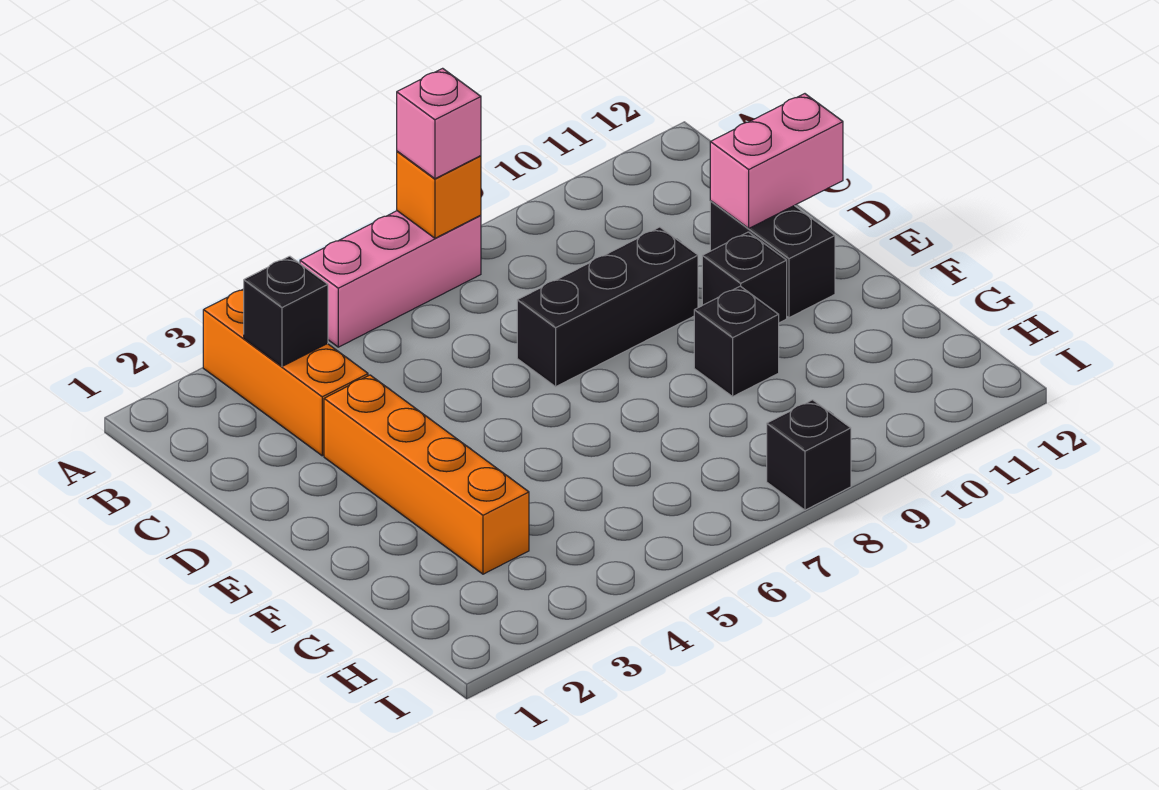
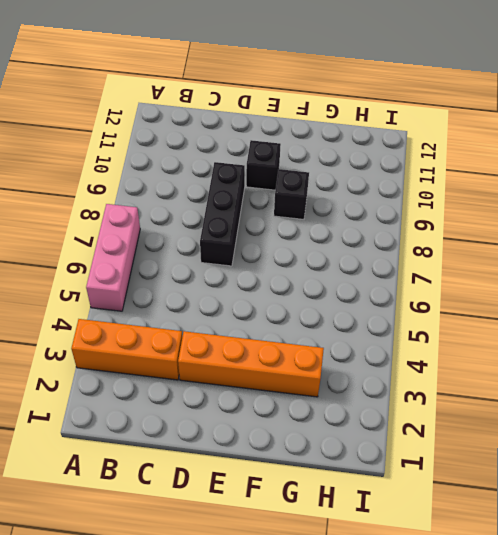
none -> black 1x2 brick [710,201,835,318]
none -> black 1x1 brick [767,400,851,510]
none -> orange 1x1 brick [397,151,481,238]

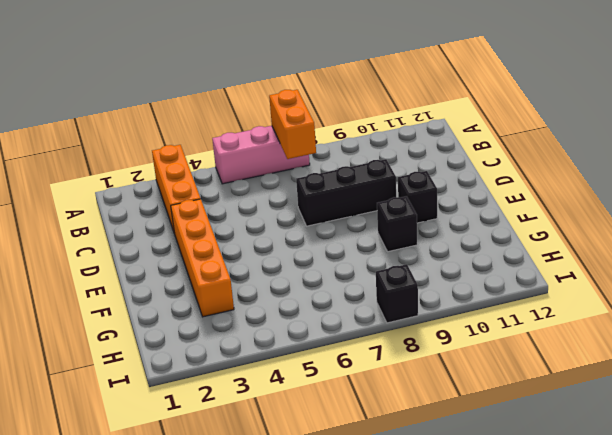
orange 1x2 brick [269,90,316,159] -> orange 1x1 brick [397,151,481,238]
none -> black 1x2 brick [710,201,835,318]
none -> black 1x1 brick [244,256,328,366]
none -> pink 1x2 brick [710,94,843,228]

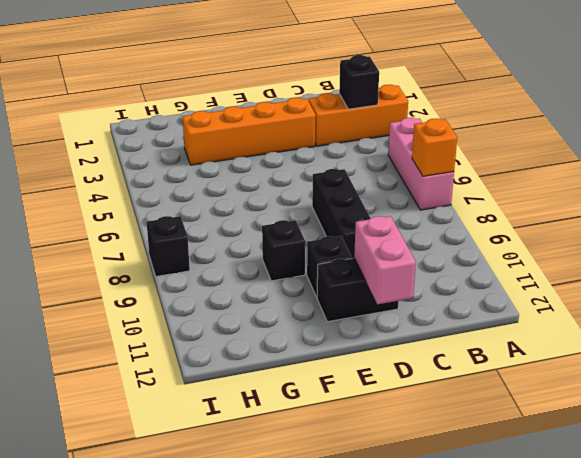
none -> pink 1x1 brick [397,68,481,179]

